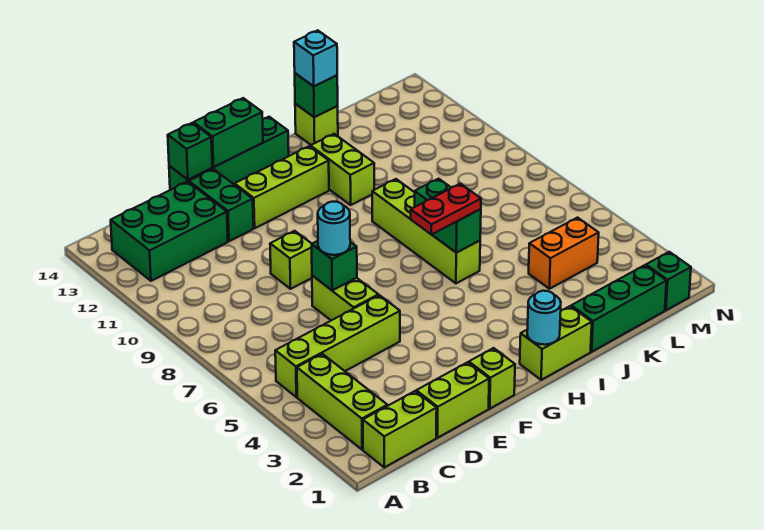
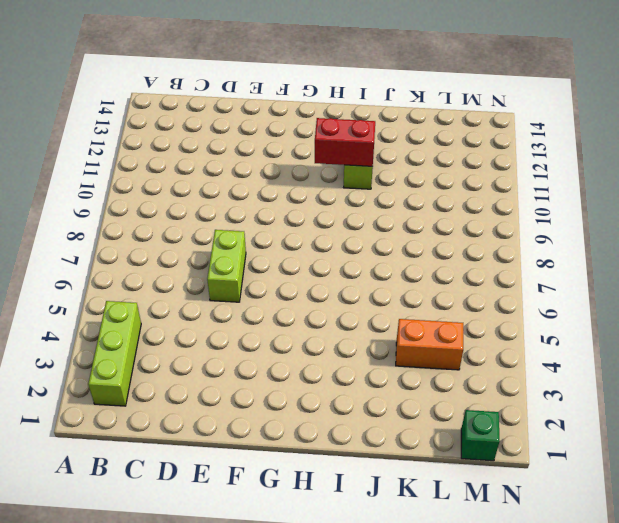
red 1x2 brick [315,118,375,166] -> none
none -> lime 1x2 brick [363,391,437,467]
none -> lime 1x4 brick [275,295,400,397]
none -> green 2x3 brick [111,182,228,281]

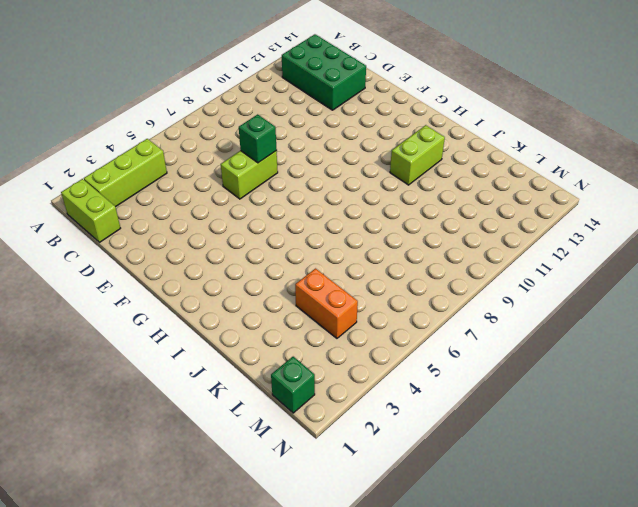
none -> lime 1x4 brick [275,295,400,397]
none -> lime 1x2 brick [416,362,489,438]
none -> lime 1x1 brick [270,231,312,289]

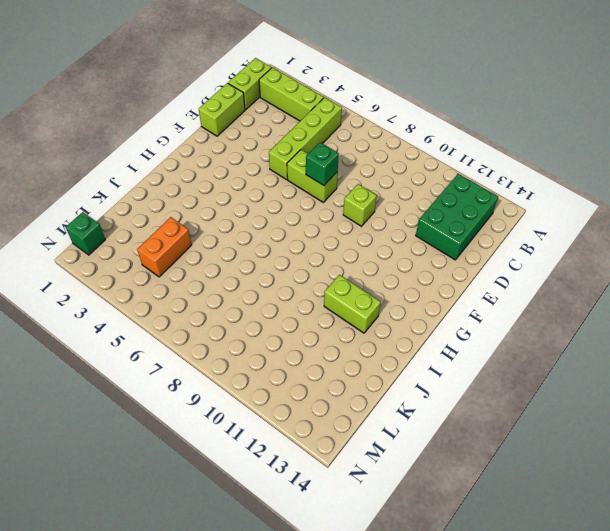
none -> green 1x2 brick [189,169,253,241]
none -> green 1x4 brick [169,117,289,190]
none -> lime 1x1 brick [469,348,515,408]

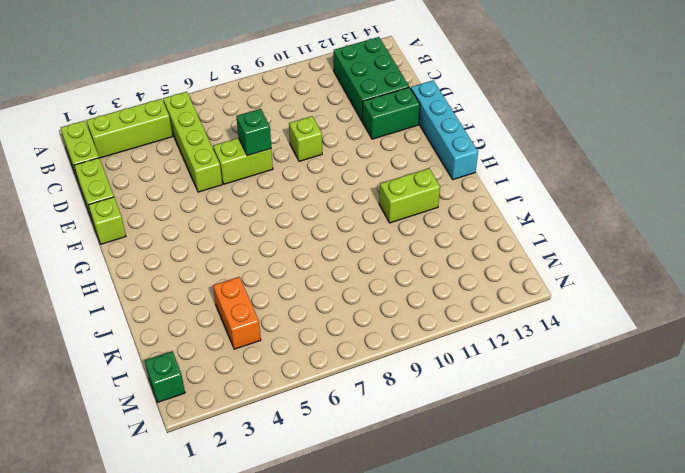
cyan 1x4 brick [411,80,478,180] -> green 1x4 brick [169,117,289,190]
none -> lime 1x3 brick [235,146,329,228]
none -> lime 1x2 brick [520,306,592,380]
none -> lime 1x4 brick [372,179,480,283]

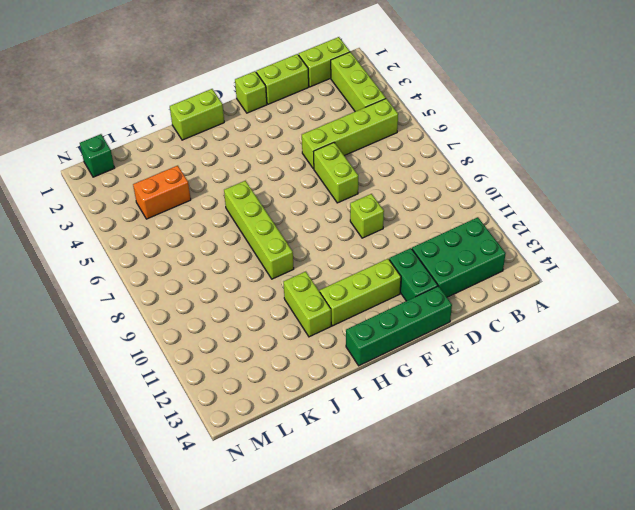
none -> green 1x3 brick [571,265,666,352]
none -> lime 1x1 brick [295,104,338,145]
none -> green 1x1 brick [312,241,357,290]

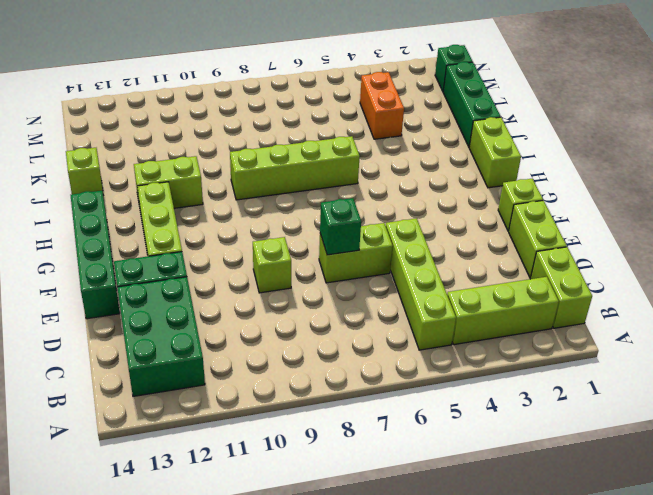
none -> green 1x1 brick [168,123,212,180]
none -> green 1x2 brick [194,98,263,167]
none -> cyan 1x1 round brick [527,291,561,345]

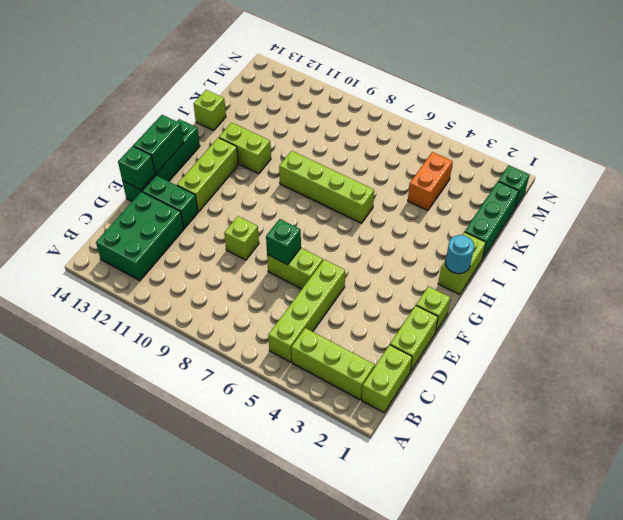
none -> green 1x2 brick [415,179,481,253]
none -> green 1x1 brick [295,73,338,117]
none -> cyan 1x1 round brick [318,202,350,255]

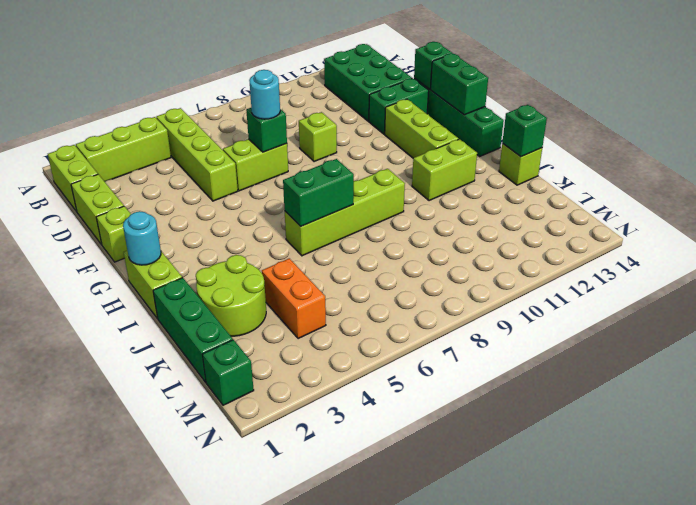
lime 2x2 round brick [196,255,266,336] -> none
none -> red 1x2 plate [411,184,481,235]
none -> cyan 1x1 brick [294,30,337,86]

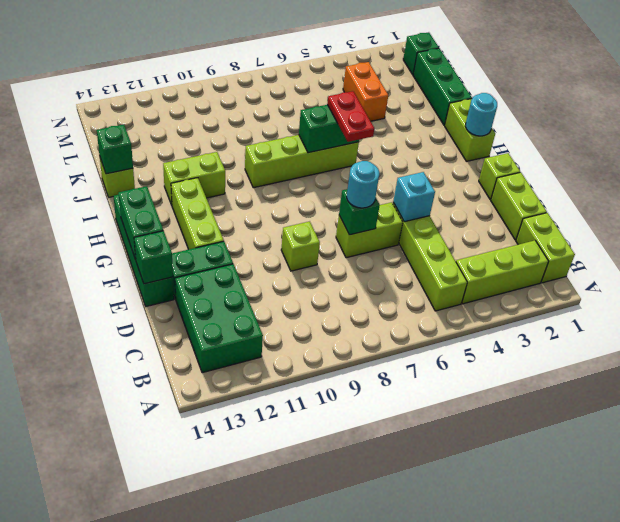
cyan 1x1 brick [393,172,435,222] -> cyan 1x1 brick moved to [294,30,337,86]

